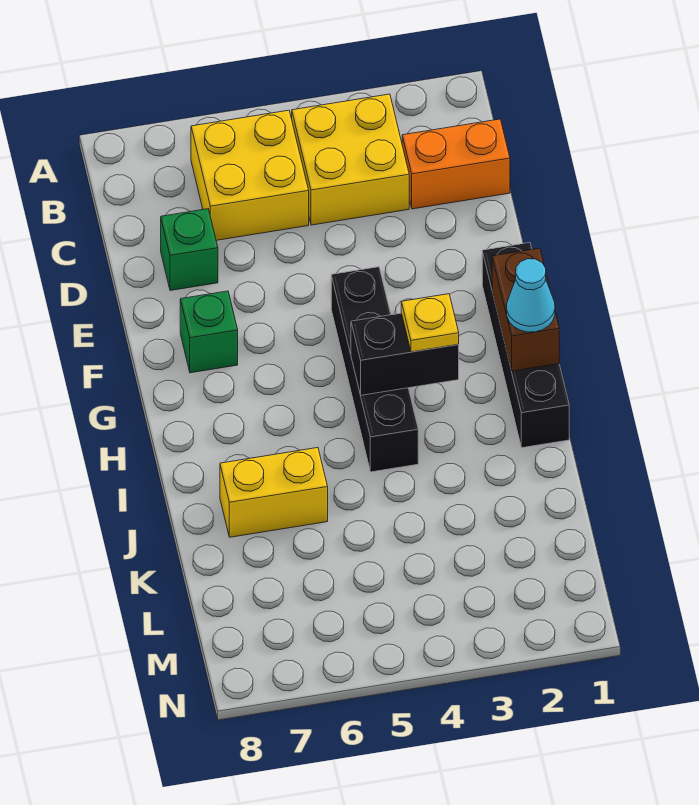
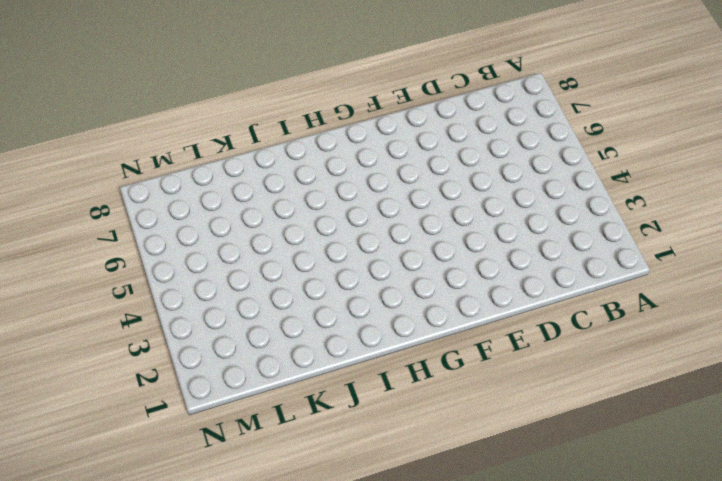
none -> yellow 2x2 brick [292,94,409,225]
none -> yellow 2x2 brick [191,110,309,240]
none -> orange 1x2 brick [402,119,510,209]

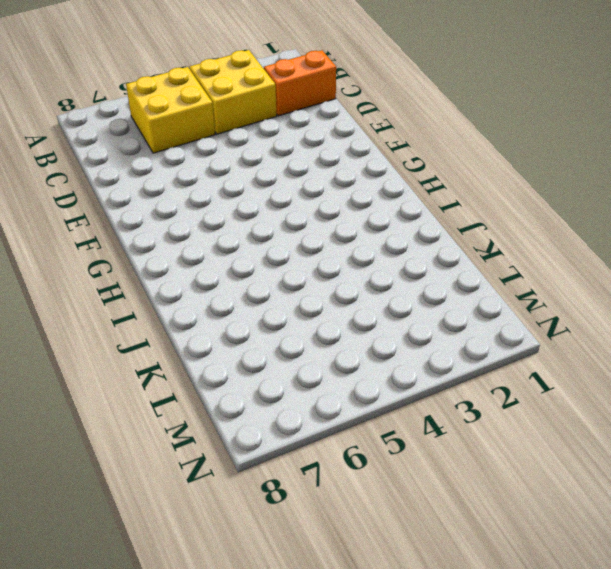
none -> green 1x1 brick [161,209,218,291]
none -> black 1x4 brick [482,243,569,448]
none -> black 1x4 brick [331,267,418,472]

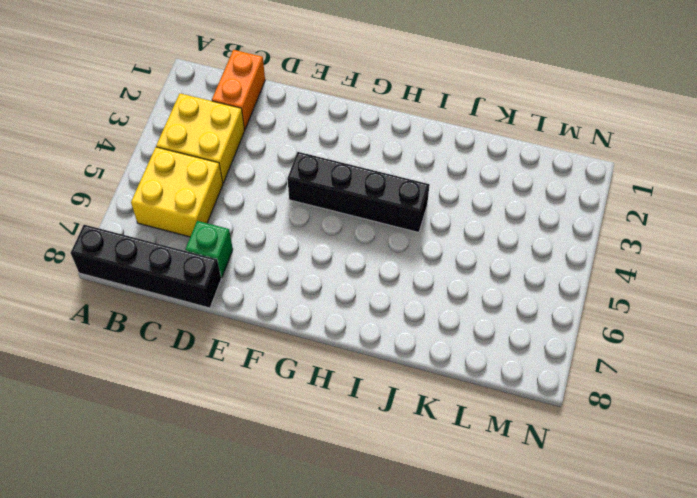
black 1x4 brick [71,225,221,308] -> black 1x4 brick moved to [482,243,569,448]
none -> green 1x1 brick [180,291,238,373]
none -> yellow 1x2 brick [220,448,328,537]
none -> brown 1x2 brick [492,248,559,371]

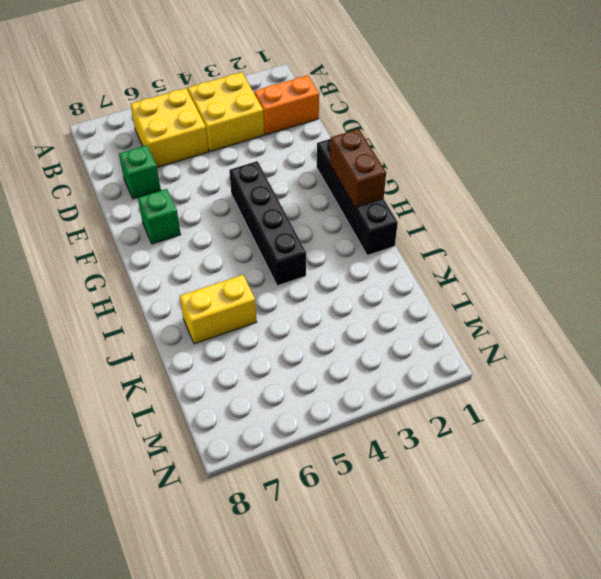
none -> black 1x2 brick [351,313,459,395]
none -> cyan 1x1 cone [507,259,555,332]
none -> yellow 1x1 plate [401,294,459,352]

